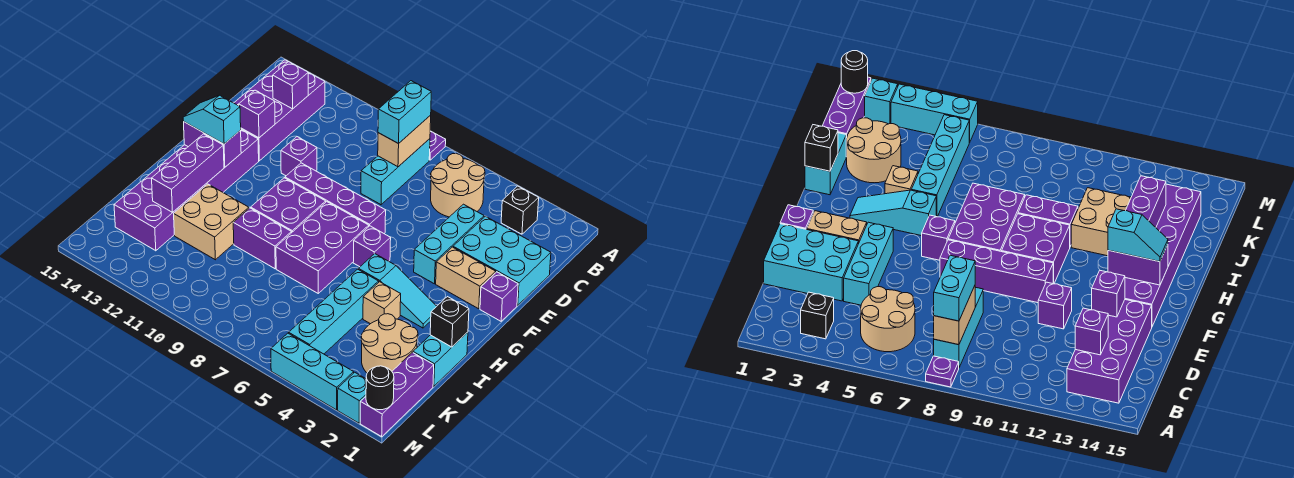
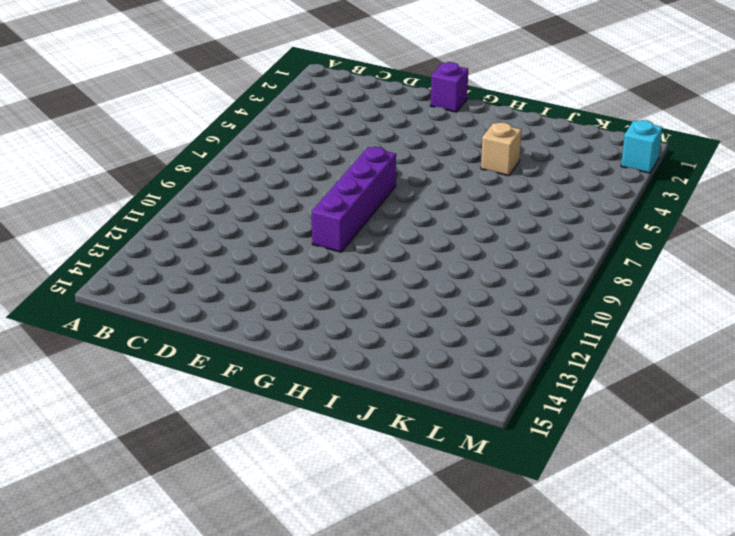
none -> purple 1x1 plate [429,131,446,160]
none -> black 1x1 brick [501,186,539,234]
none -> tan 2x2 round brick [431,154,485,217]
none -> cyan 1x3 brick [361,139,430,205]

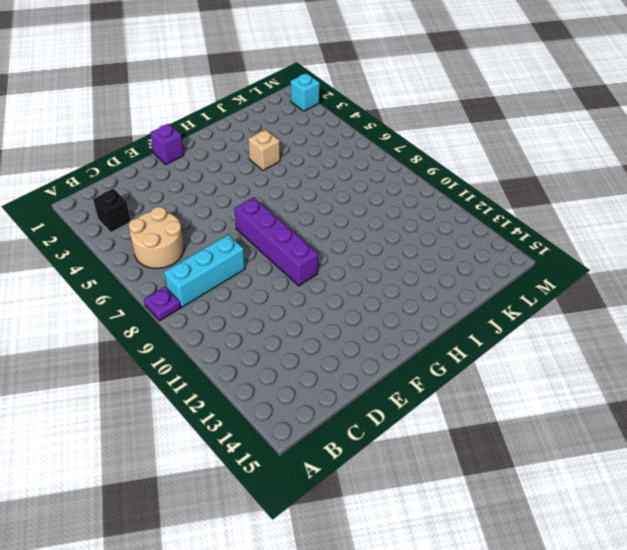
none -> purple 2x4 brick [234,60,325,161]
none -> cyan 2x3 brick [453,216,551,305]
none -> cyan 1x3 brick [414,204,484,284]
none -> purple 1x1 brick [281,137,317,176]

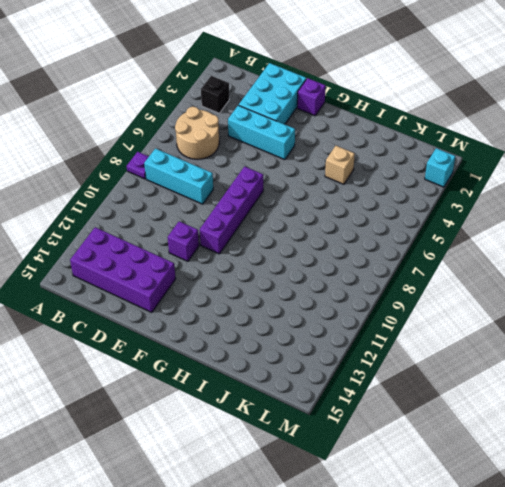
none -> tan 1x2 brick [436,247,496,309]
none -> purple 2x6 brick [114,130,259,251]
none -> purple 1x1 brick [353,226,391,267]
none -> purple 2x3 brick [276,202,369,293]

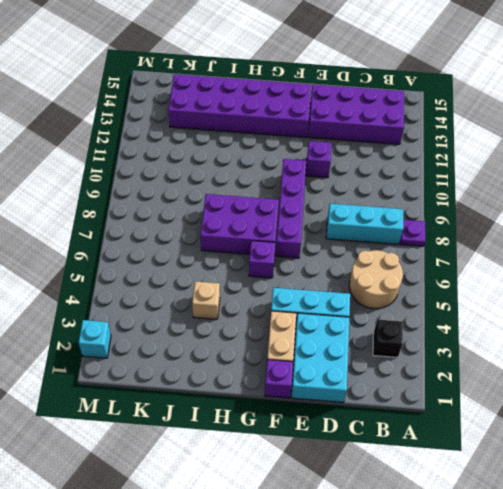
none -> purple 2x2 brick [251,178,326,233]
none -> cyan 1x3 slope [358,254,437,328]
none -> cyan 1x2 brick [413,332,468,386]
none -> cyan 1x4 brick [289,269,379,354]

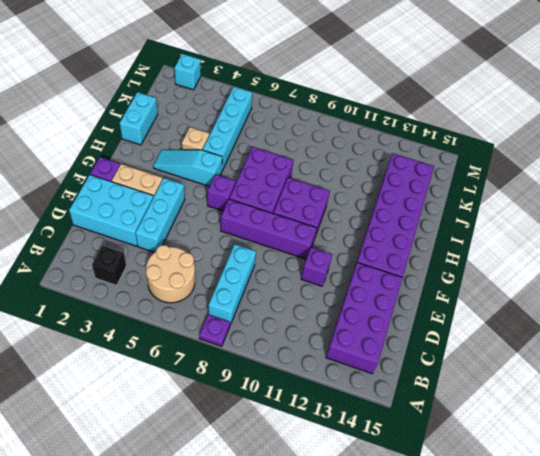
none -> purple 1x2 brick [233,208,291,269]
none -> tan 2x2 brick [174,184,249,260]
none -> tan 2x2 round brick [361,314,418,373]
none -> purple 1x3 brick [360,352,434,437]

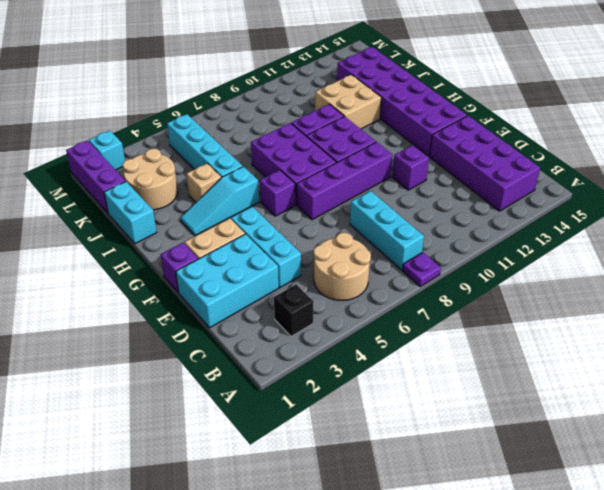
none -> cyan 1x3 brick [271,333,354,410]
none -> tan 1x2 brick [378,115,431,167]
none -> purple 1x1 brick [273,62,308,109]
none -> purple 1x1 brick [239,90,275,138]

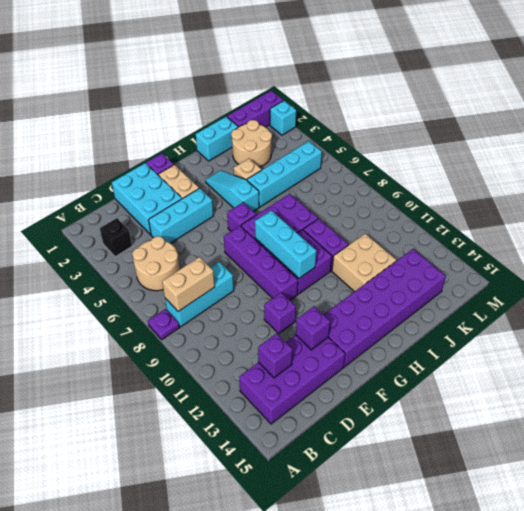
cyan 1x3 brick [255,210,316,278] -> cyan 1x3 brick moved to [271,333,354,410]
none -> purple 1x2 brick [184,122,241,167]
none -> purple 1x3 brick [152,134,224,212]
none -> black 1x1 brick [430,297,469,347]
none -> black 1x1 round brick [366,366,394,410]

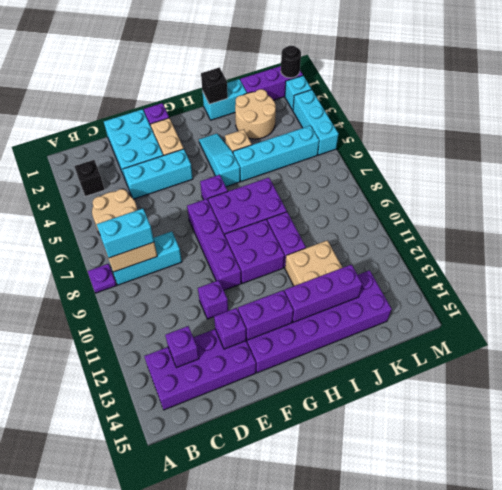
purple 1x2 brick [238,290,293,340] -> purple 1x2 brick turned to [184,122,241,167]
none -> cyan 1x2 slope [183,95,241,144]

